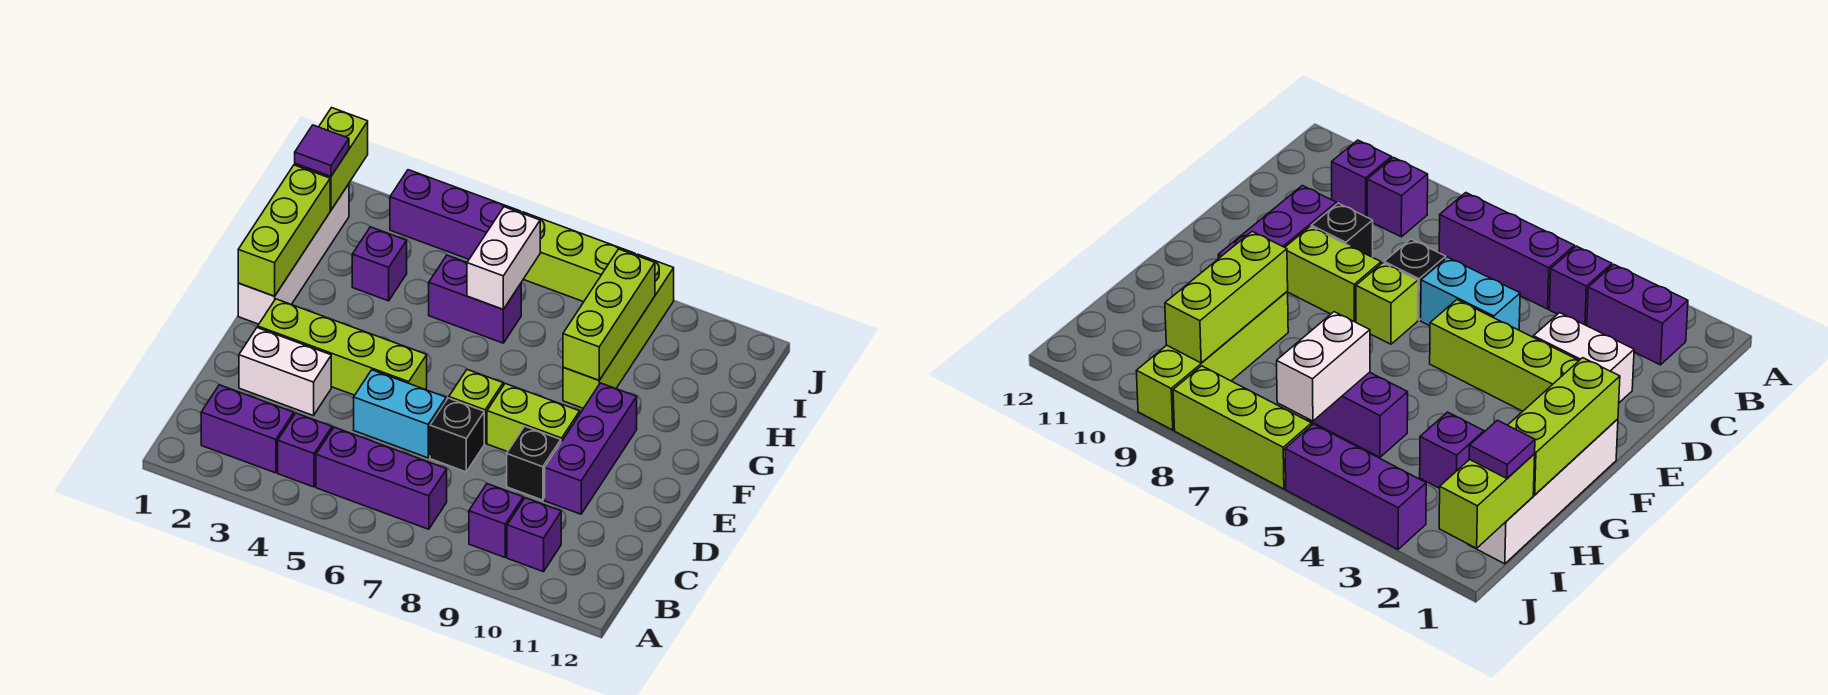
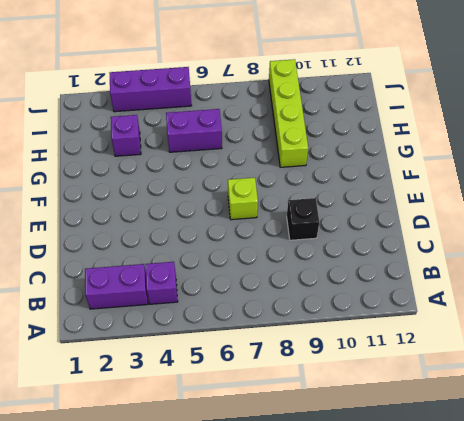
none -> purple 1x3 brick [316,427,447,529]
none -> purple 1x1 brick [469,484,523,557]
none -> purple 1x1 brick [507,498,561,572]

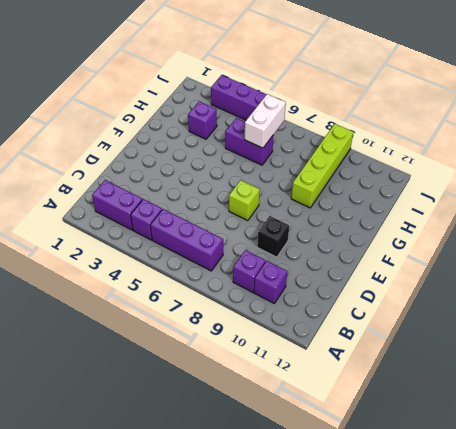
none -> white 1x2 brick [239,328,331,416]
none -> cyan 1x2 brick [354,370,446,458]
none -> black 1x1 brick [430,398,484,472]

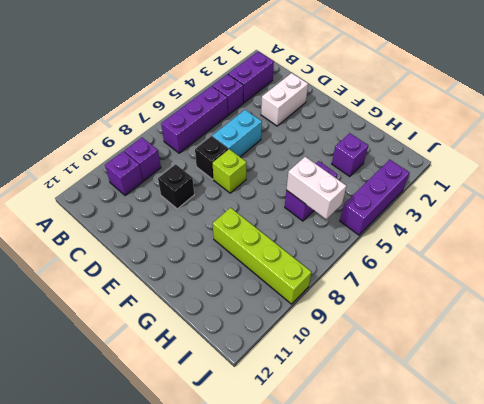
none -> purple 1x3 brick [545,383,637,514]
none -> lime 1x4 brick [258,299,427,395]
none -> lime 1x2 brick [487,384,580,452]

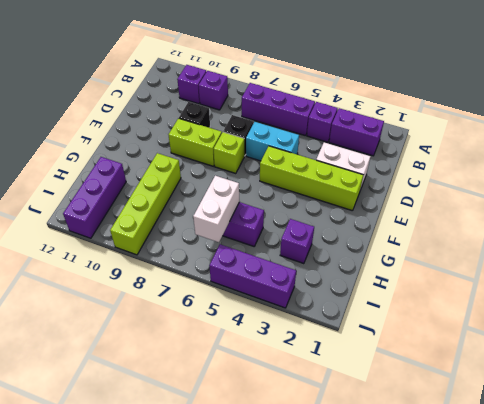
purple 1x3 brick [63,157,126,238] -> purple 1x3 brick moved to [545,383,637,514]
none -> white 1x4 brick [238,184,349,324]
none -> lime 1x3 brick [522,212,635,302]
none -> lime 1x3 brick [238,165,330,296]

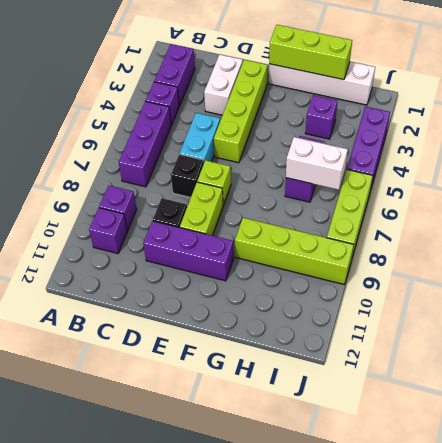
none -> lime 1x3 brick [563,249,655,380]
none -> lime 1x2 brick [295,108,368,210]
none -> purple 1x1 tile [295,125,349,176]

